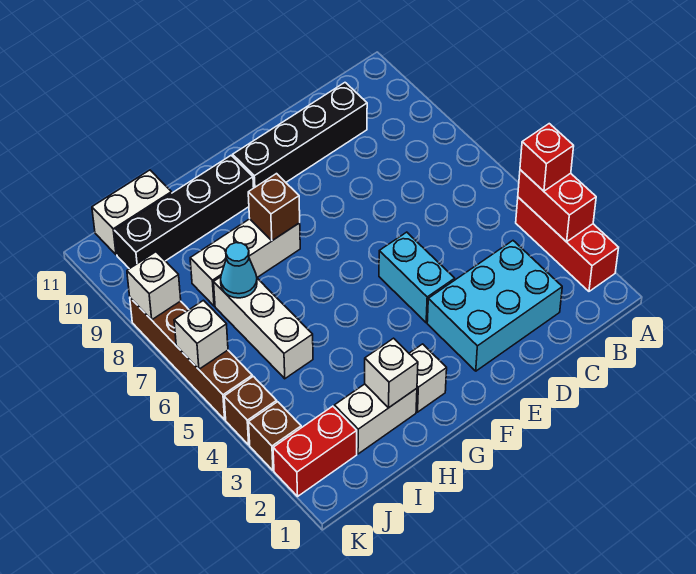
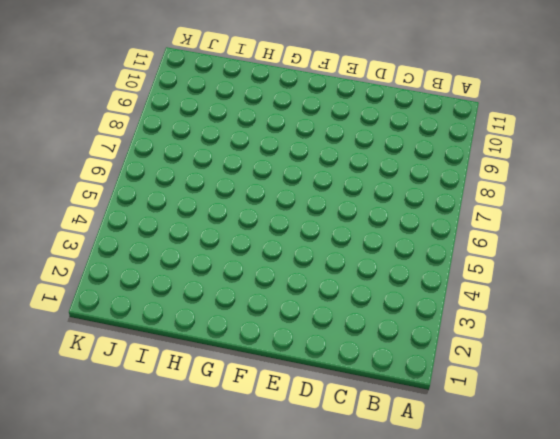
none -> red 1x3 brick [516,197,619,291]
none -> cyan 2x3 brick [427,241,562,371]
none -> black 1x4 brick [233,83,367,188]

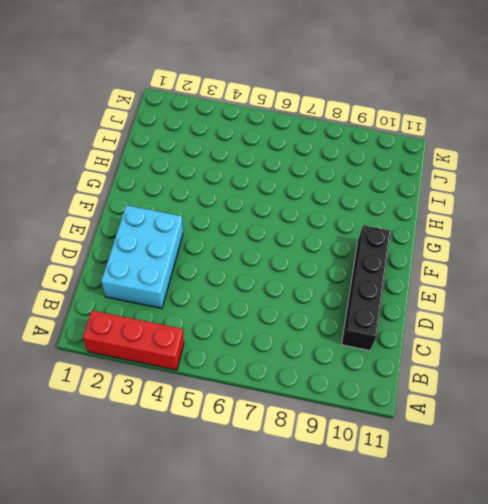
none -> cyan 1x2 brick [379,232,455,323]
none -> white 1x1 brick [409,344,447,412]
none -> white 1x3 brick [190,219,300,306]

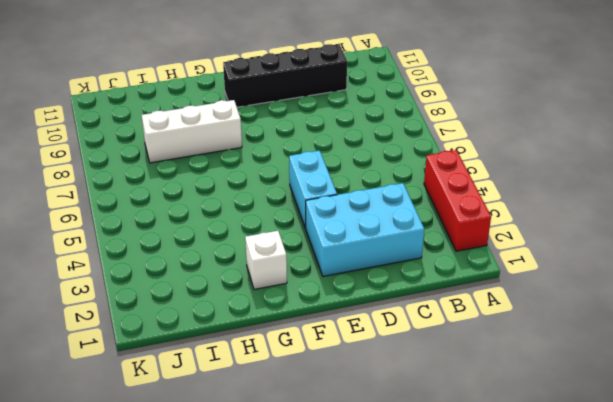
none -> black 1x4 brick [114,156,254,269]
none -> white 1x2 brick [334,384,417,454]
none -> white 1x3 brick [214,277,313,379]

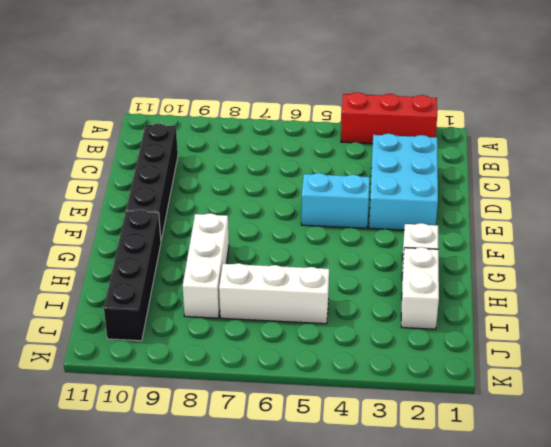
none -> white 1x2 brick [92,170,172,255]
none -> red 1x2 brick [273,406,357,496]
none -> brown 1x1 brick [249,402,301,470]

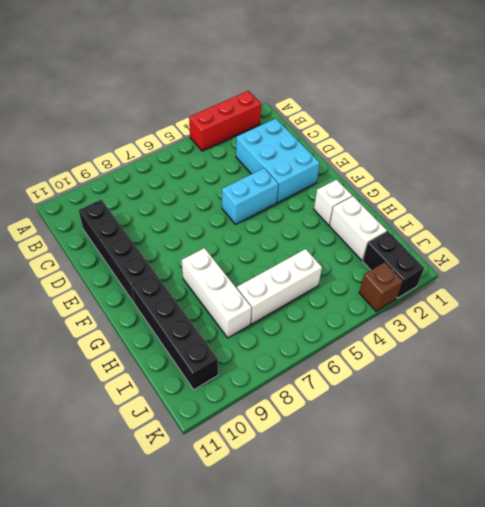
black 1x2 brick [363,231,424,298] -> red 1x2 brick [273,406,357,496]
none -> white 1x2 brick [92,170,172,255]
none -> brown 1x1 brick [224,376,277,445]
none -> brown 1x4 brick [130,298,252,420]

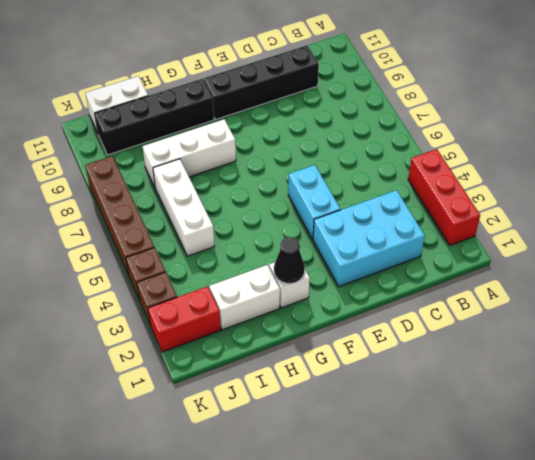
black 1x1 cone [274,237,305,284] -> none
none -> red 1x2 brick [518,170,596,242]
none -> brown 1x1 brick [248,174,300,241]
none -> white 1x1 brick [365,338,418,408]

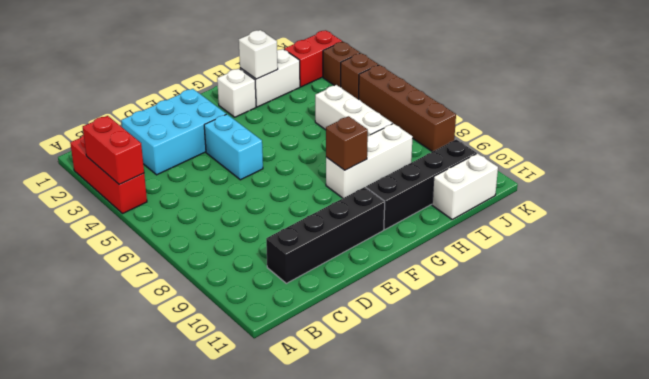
none -> cyan 1x1 cone [221,243,257,298]
none -> white 1x1 brick [174,300,228,369]
none -> white 1x1 brick [127,252,181,320]

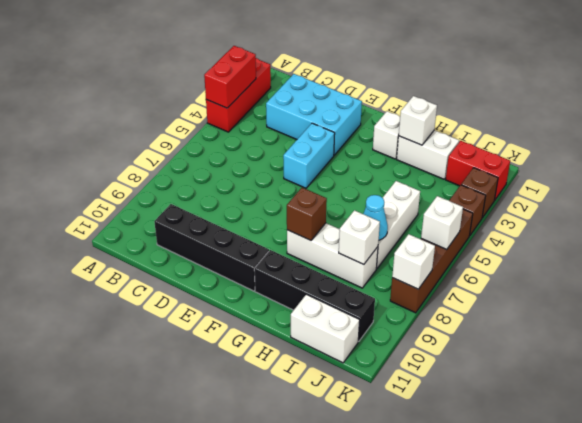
white 1x1 brick [339,210,380,265] -> none
none -> red 1x1 brick [520,124,574,191]

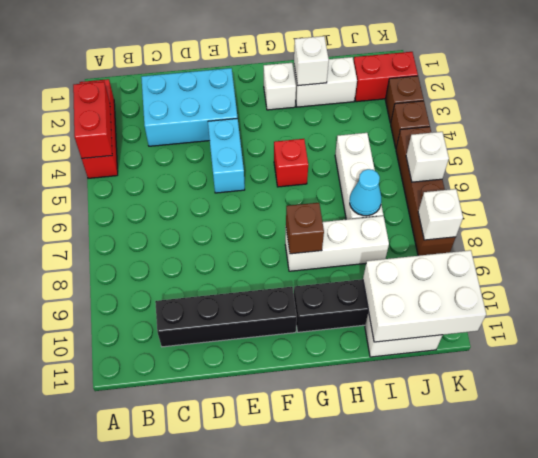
red 1x1 brick [274,139,308,187] -> red 1x1 brick moved to [520,124,574,191]
white 2x3 brick [363,250,486,342] -> none

